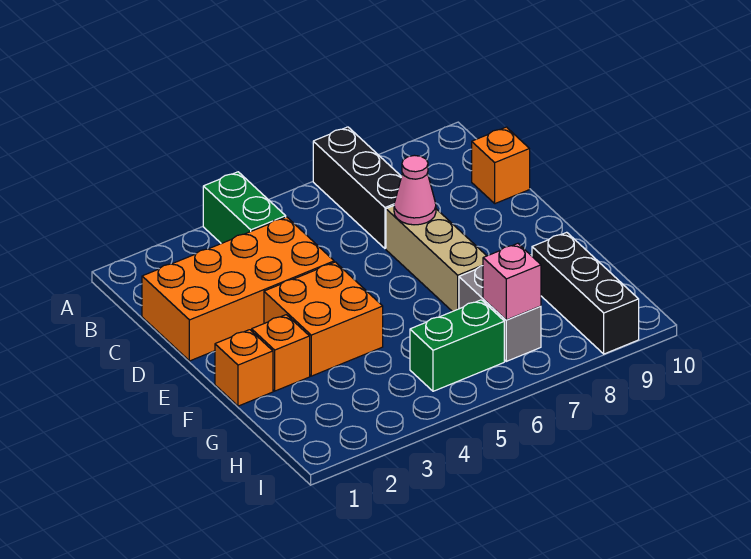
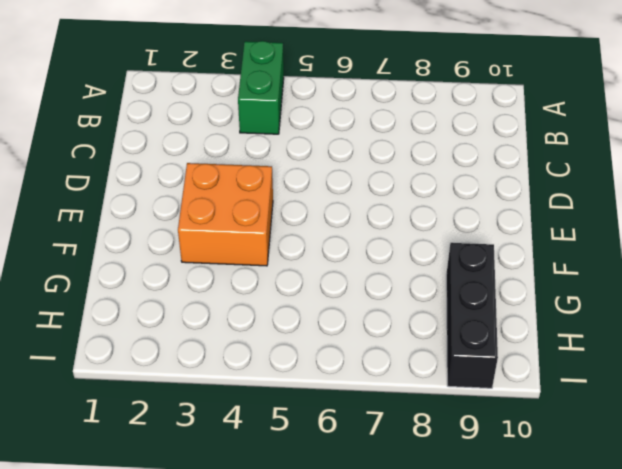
none -> black 1x3 brick [313,127,401,248]
none -> orange 2x4 brick [142,217,334,361]
none -> orange 1x1 brick [472,127,530,204]

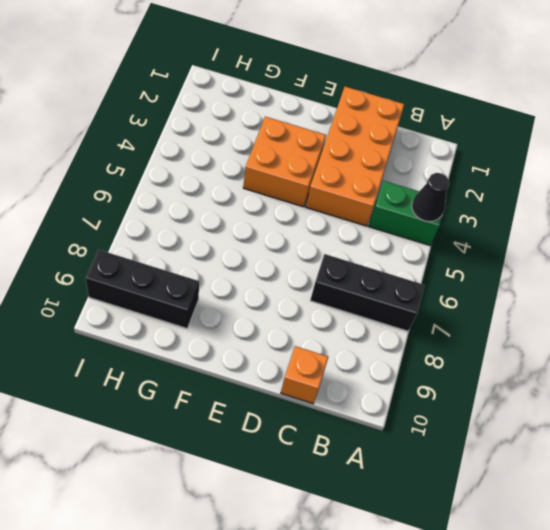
black 1x1 cone [412,173,449,222] -> none
none -> tan 1x3 brick [386,206,486,312]
none -> orange 1x1 brick [215,330,273,406]
none -> orange 1x1 brick [252,315,310,391]

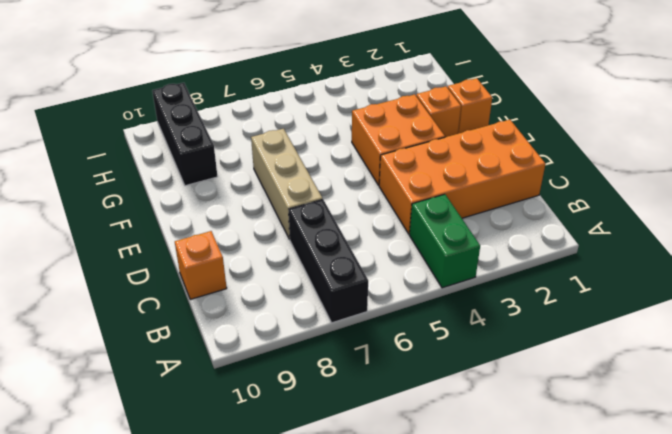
none -> grey 1x2 brick [459,266,541,361]
none -> green 1x2 brick [410,300,504,391]
none -> pink 1x1 cone [394,155,436,225]

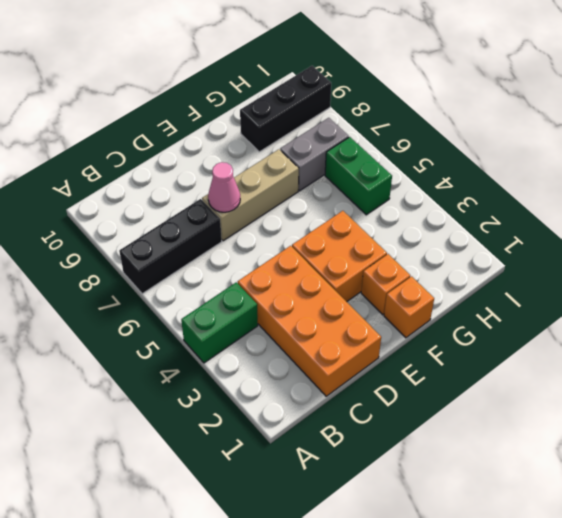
none -> orange 1x1 brick [472,127,530,204]
none -> pink 1x1 brick [483,243,541,320]

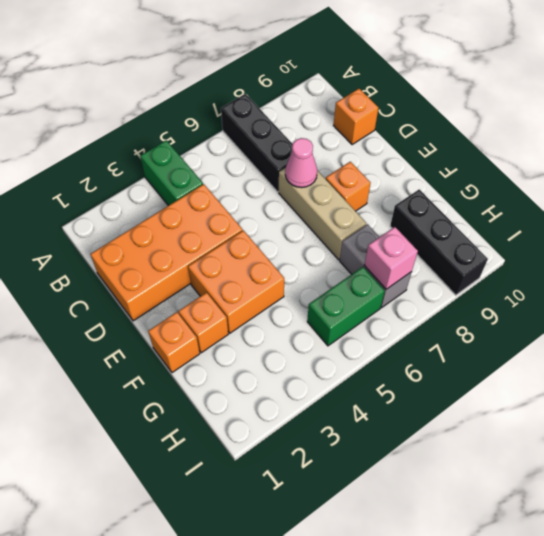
orange 1x1 brick [326,162,370,211] -> none

